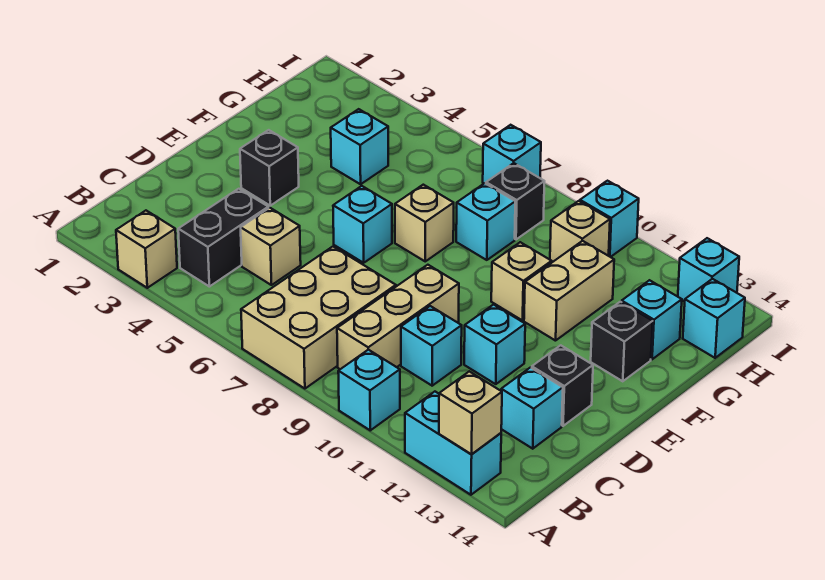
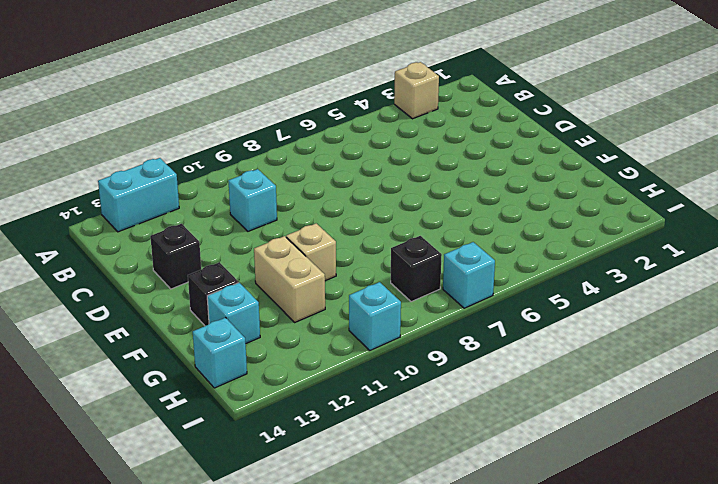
none -> tan 2x3 brick [241,247,396,389]
none -> cyan 1x1 brick [338,350,400,430]
none -> black 1x2 brick [178,189,268,287]

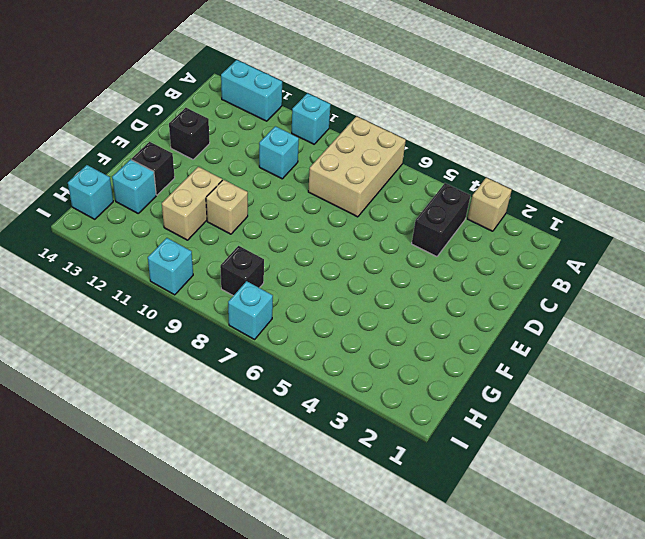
none -> tan 1x3 brick [337,265,459,369]
none -> tan 1x1 brick [241,208,301,285]
none -> cyan 1x1 brick [501,368,563,449]

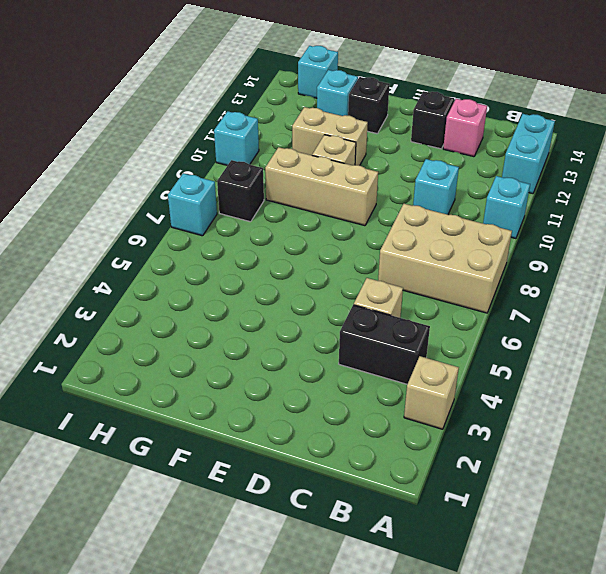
pink 1x1 brick [443,99,487,157] -> cyan 1x1 brick [501,368,563,449]
tan 1x3 brick [265,147,378,226] -> tan 1x3 brick moved to [337,265,459,369]
none -> cyan 1x1 brick [464,305,525,384]
none -> black 1x1 brick [240,130,299,206]
none -> cyan 1x1 brick [333,186,392,263]

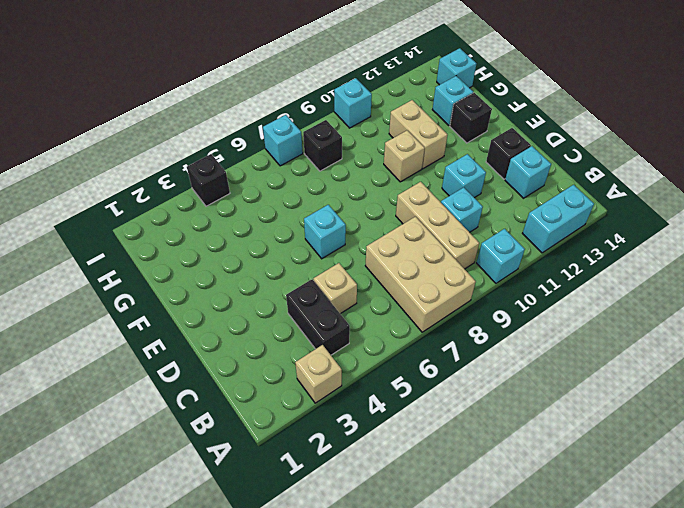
black 1x1 brick [187,154,230,206] -> black 1x1 brick moved to [240,130,299,206]
none -> tan 1x1 brick [395,185,454,261]
none -> cyan 1x1 brick [331,109,388,184]
none -> cyan 1x1 brick [456,183,515,260]

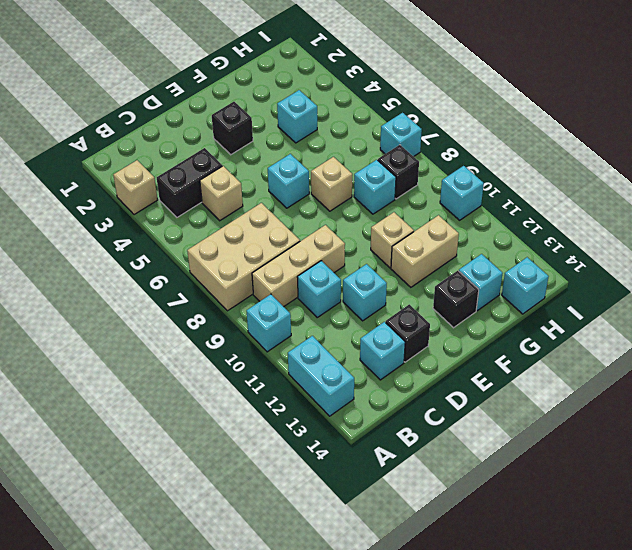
none -> tan 1x1 brick [550,201,610,262]
none -> cyan 1x1 brick [678,238,739,302]
none -> tan 1x1 brick [439,371,502,454]

